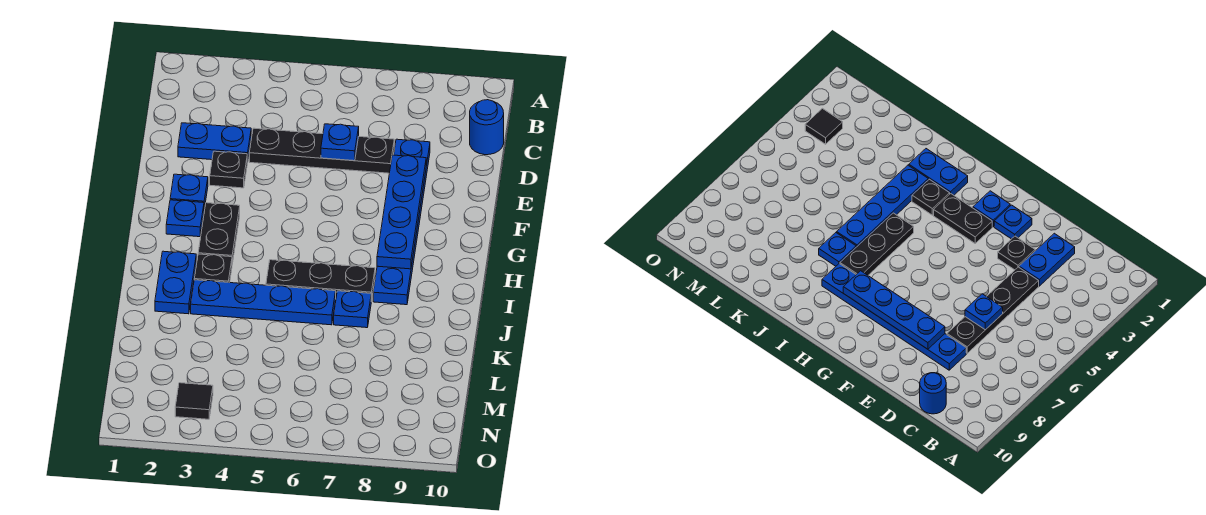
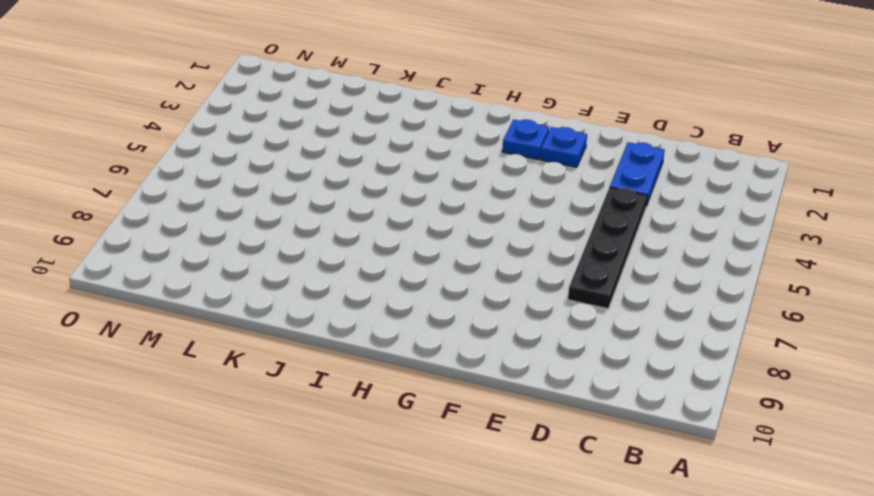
none -> blue 1x1 round brick [470,100,504,155]
none -> blue 1x6 plate [373,139,430,305]
none -> black 1x1 plate [210,151,247,188]

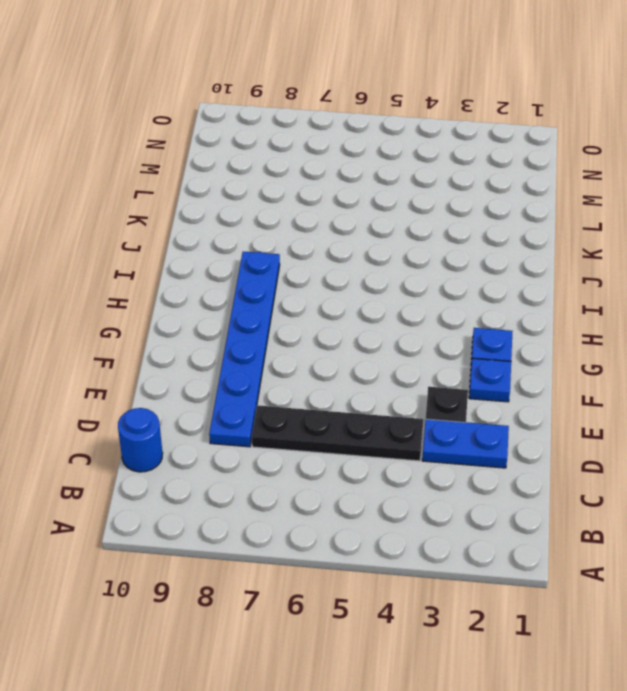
none -> black 1x2 plate [198,203,240,264]
none -> blue 1x2 plate [155,251,196,314]
none -> black 1x1 plate [194,254,232,283]

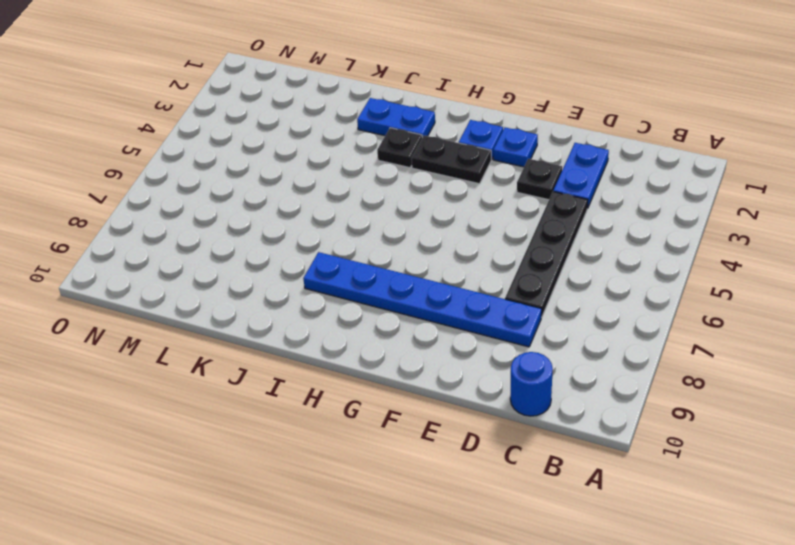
none -> black 1x3 plate [266,260,375,302]
none -> blue 1x4 plate [191,280,336,325]
none -> blue 1x1 plate [334,291,371,328]

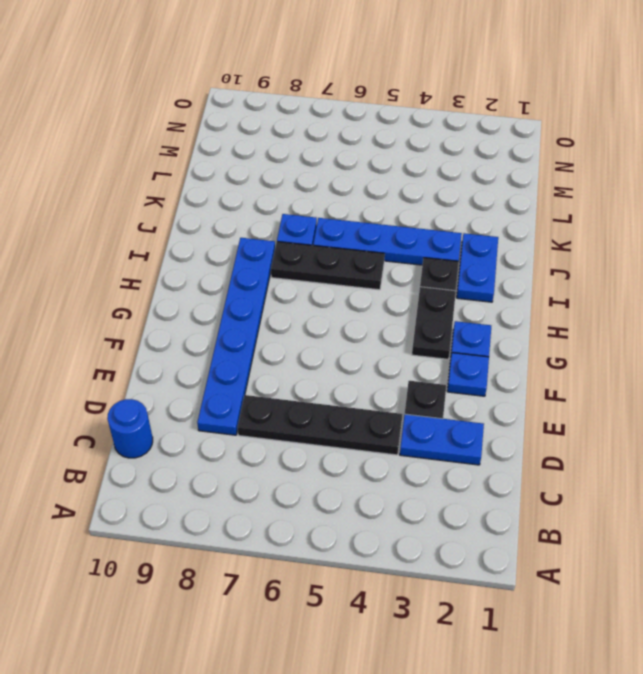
none -> black 1x1 tile [175,383,213,419]
none -> blue 1x1 plate [321,124,359,161]
none -> blue 1x4 plate [377,155,426,269]

